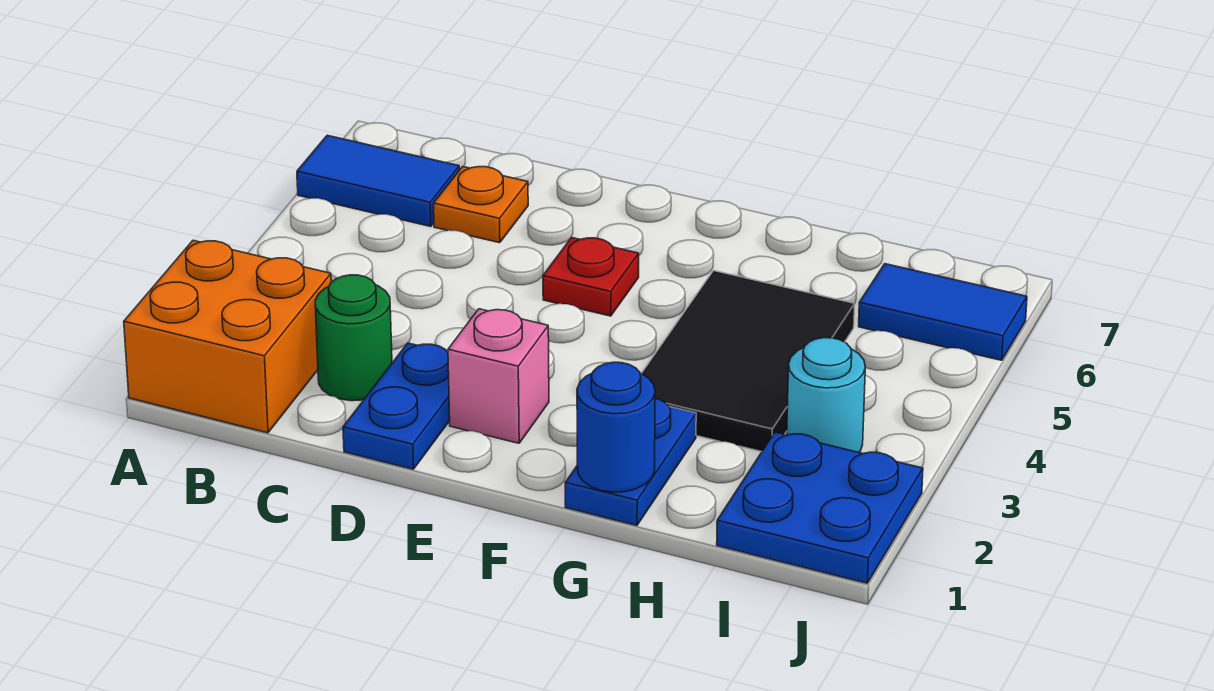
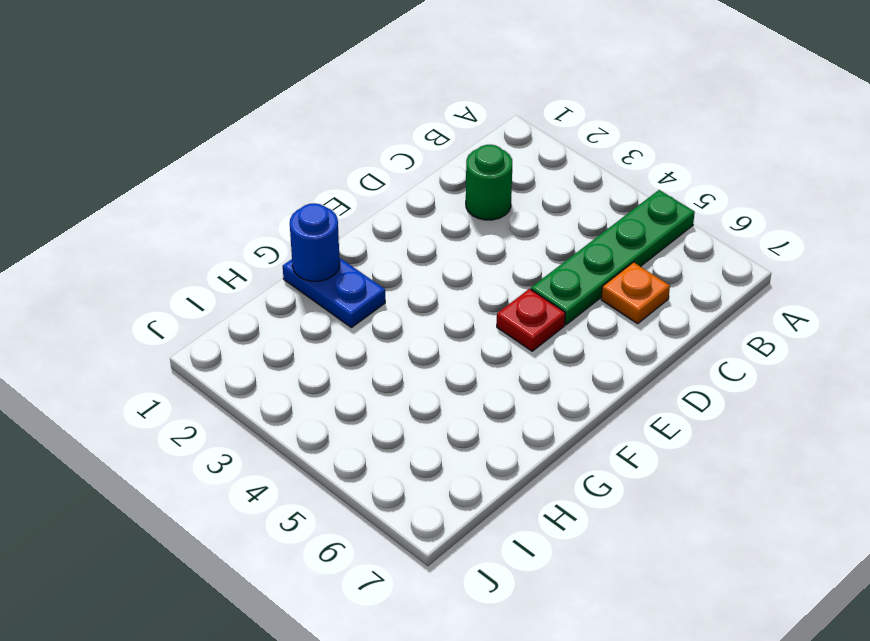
green 1x4 plate [531,190,695,325] -> none
none -> orange 2x2 brick [124,240,331,433]
none -> blue 1x2 tile [297,135,459,227]
none -> blue 1x2 plate [343,343,450,469]

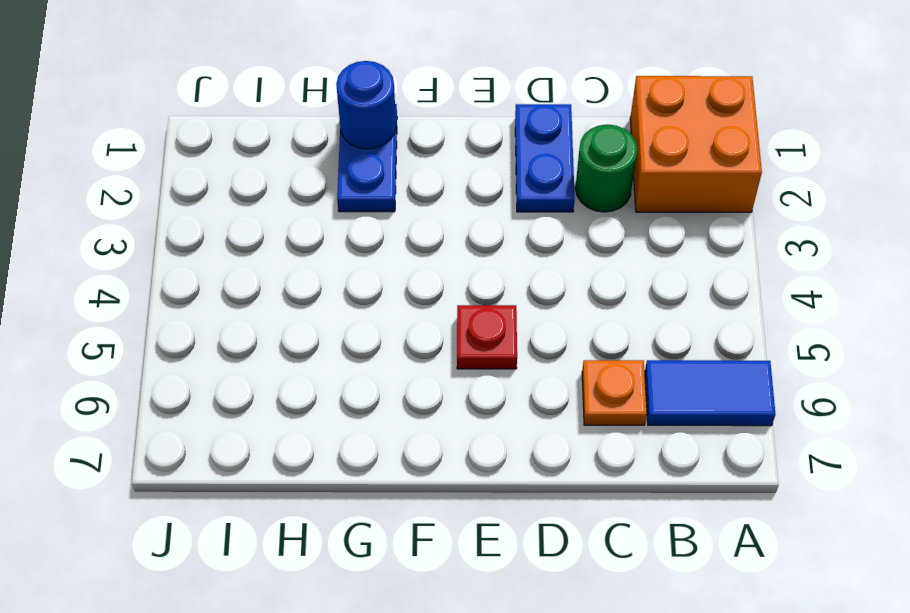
none -> pink 1x1 brick [448,309,549,443]
none -> black 2x3 tile [642,271,855,452]
none -> blue 2x2 plate [717,432,923,583]

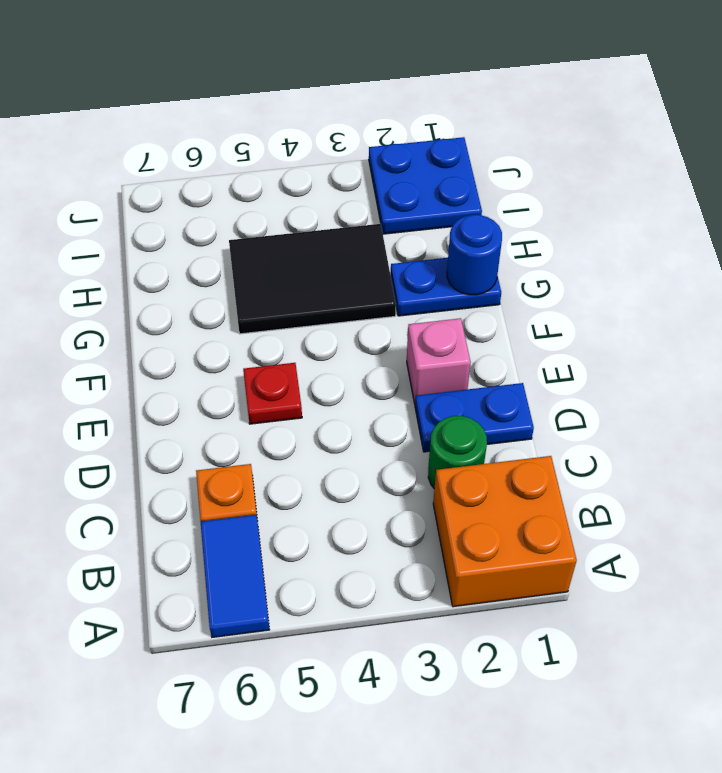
none -> cyan 1x1 round brick [787,338,865,452]
none -> blue 1x2 tile [859,264,1027,360]

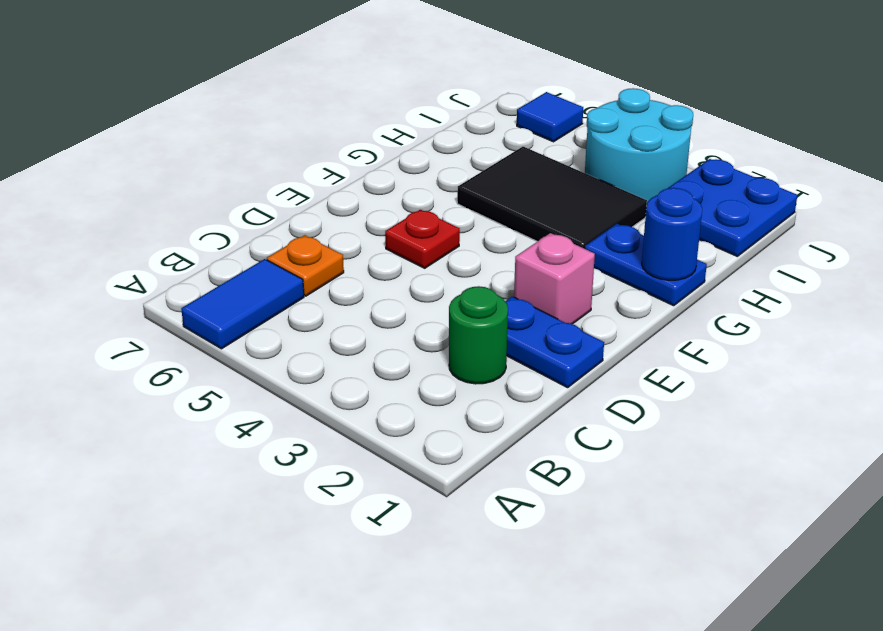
cyan 2x2 round brick [585,88,693,203] -> cyan 1x1 round brick [787,338,865,452]
blue 1x1 tile [517,92,583,142] -> blue 1x2 tile [859,264,1027,360]
none -> orange 2x2 brick [124,240,331,433]

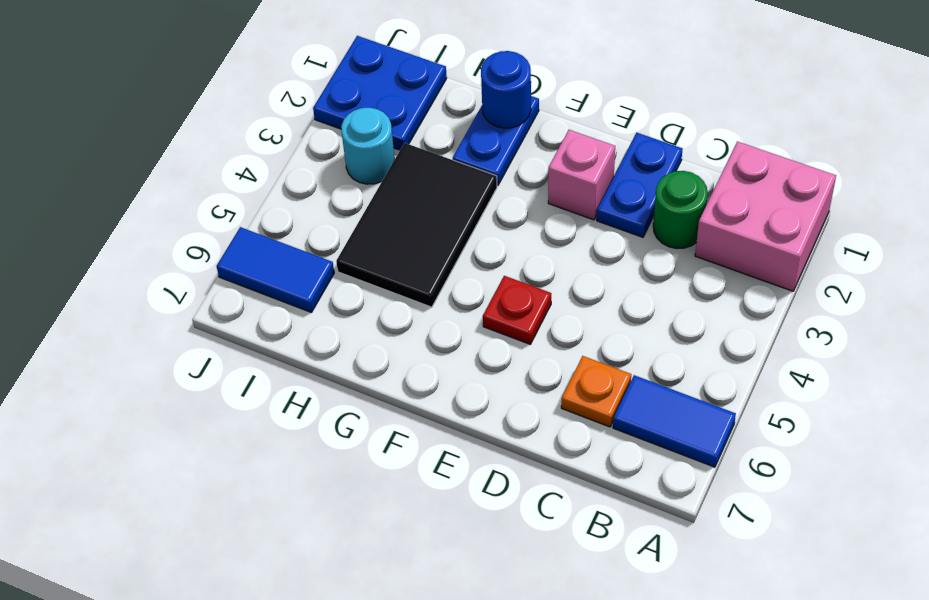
pink 2x2 brick [695,142,836,291] -> orange 2x2 brick [124,240,331,433]

